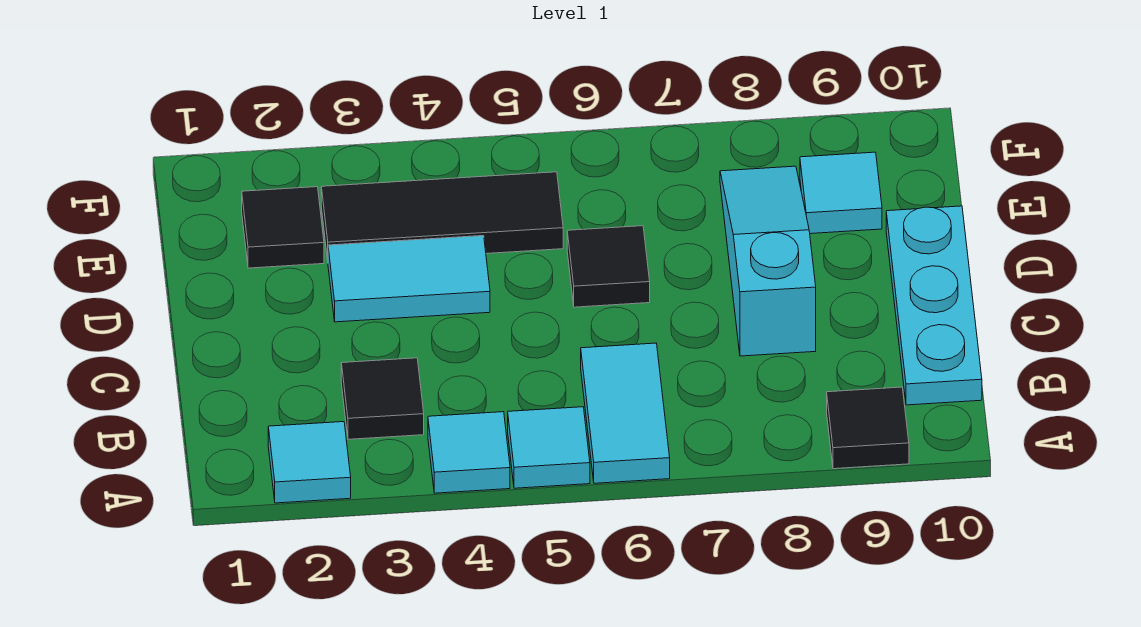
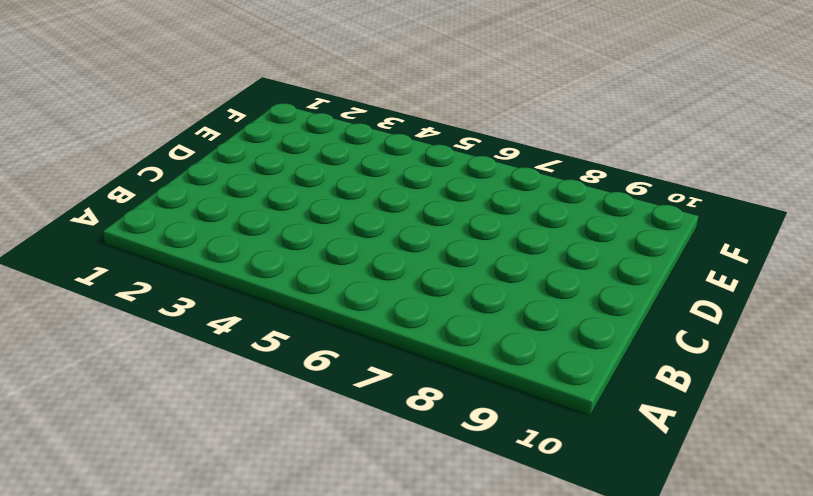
none -> cyan 1x1 tile [268,422,351,503]
none -> cyan 1x1 tile [428,412,510,493]
none -> cyan 1x1 tile [508,407,590,488]

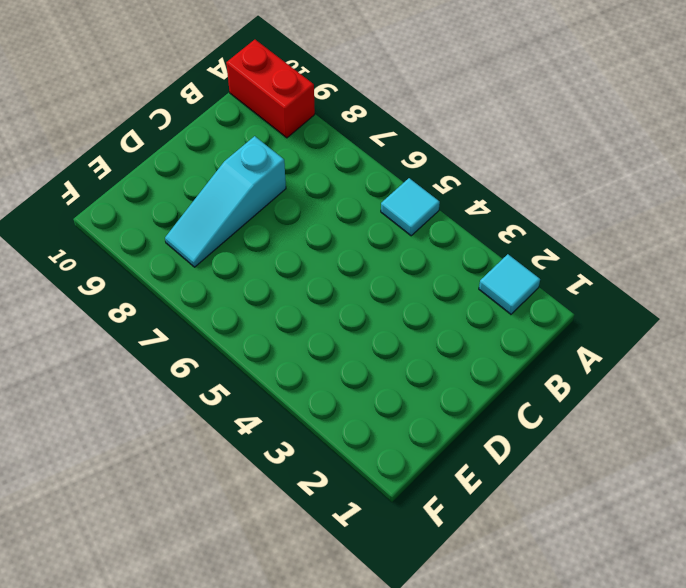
red 1x2 brick [226,40,315,138] -> black 1x1 tile [827,387,909,469]
none -> cyan 1x1 tile [428,412,510,493]
none -> cyan 1x2 tile [581,343,670,483]
none -> black 1x1 tile [341,358,424,439]

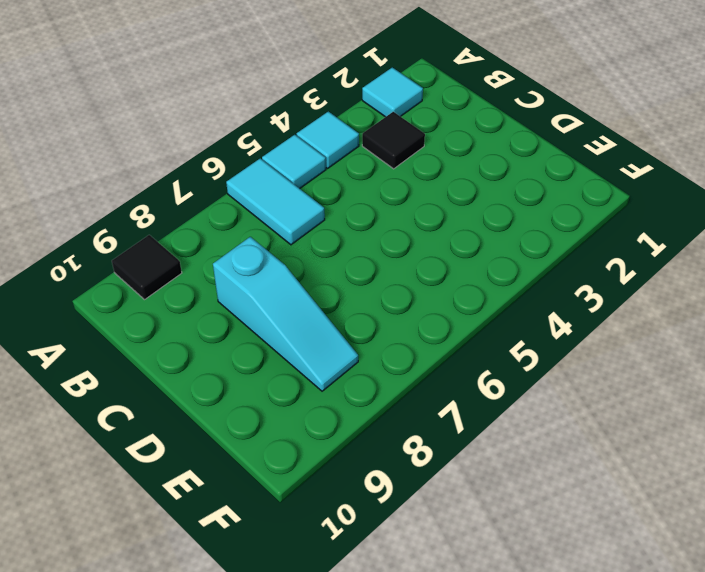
none -> cyan 1x3 plate [886,206,982,405]
none -> cyan 1x2 tile [328,236,490,322]
none -> black 1x1 tile [567,226,650,307]

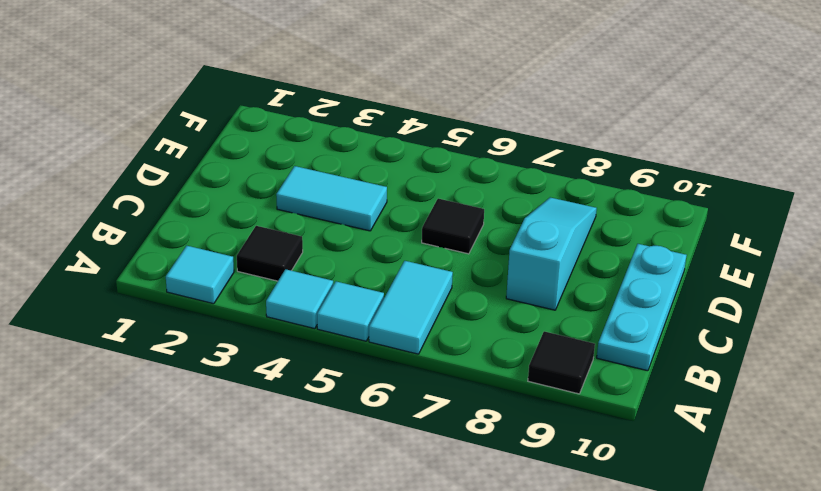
none -> black 1x1 tile [242,187,324,268]
none -> black 1x3 tile [321,172,563,260]
none -> cyan 1x1 tile [800,152,882,234]

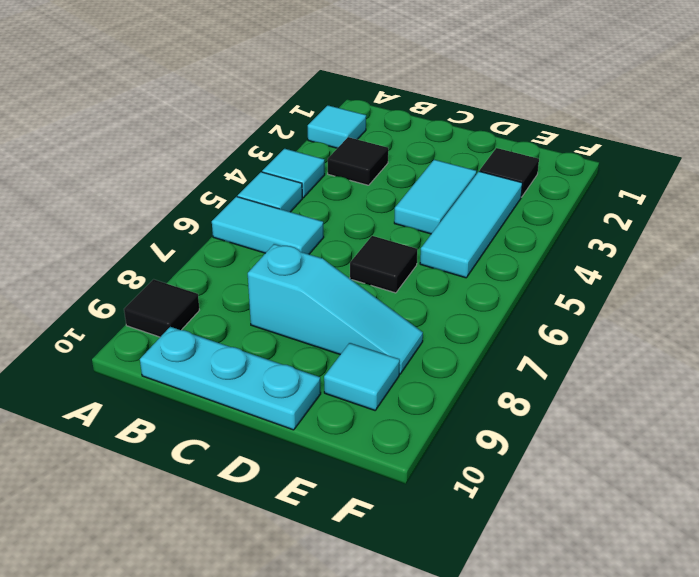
cyan 1x3 tile [420,171,522,278] -> black 1x3 tile [321,172,563,260]

